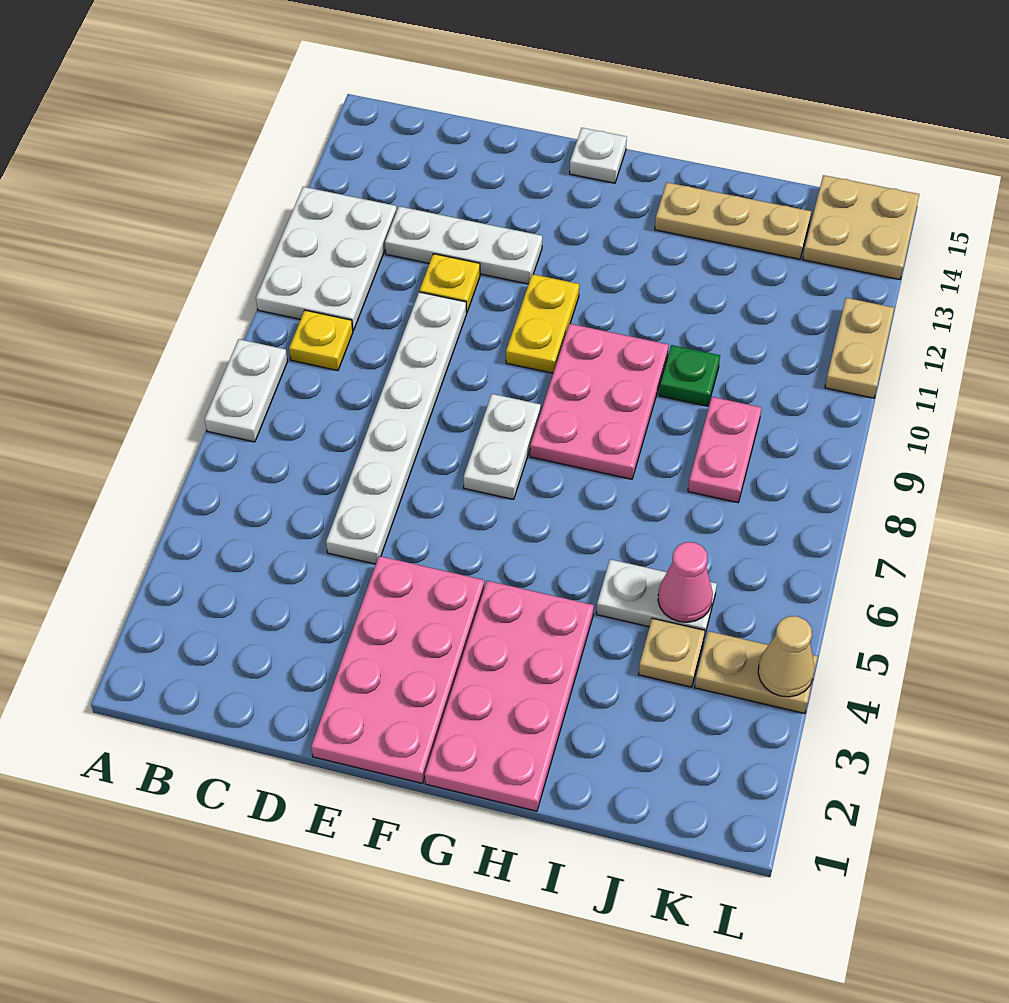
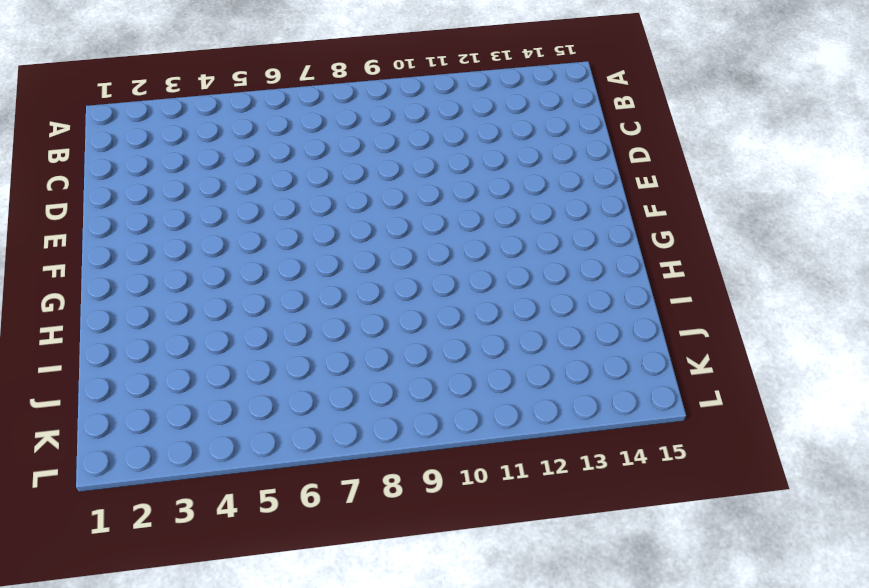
none -> white 1x2 plate [205,339,287,442]
none -> white 2x3 plate [256,187,397,331]
none -> yellow 1x1 plate [289,310,353,371]

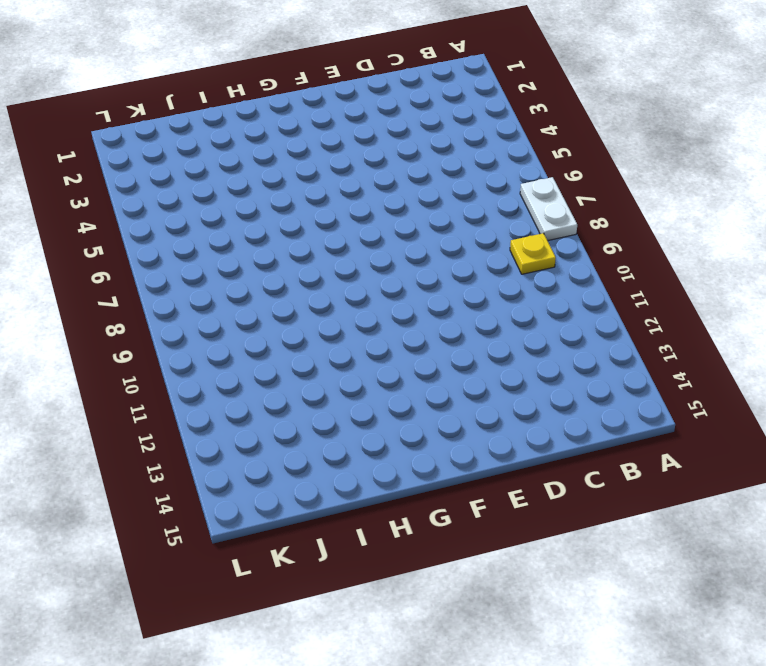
none -> white 2x3 plate [256,187,397,331]
none -> white 1x3 plate [385,206,542,284]
none -> white 1x6 plate [326,292,467,564]

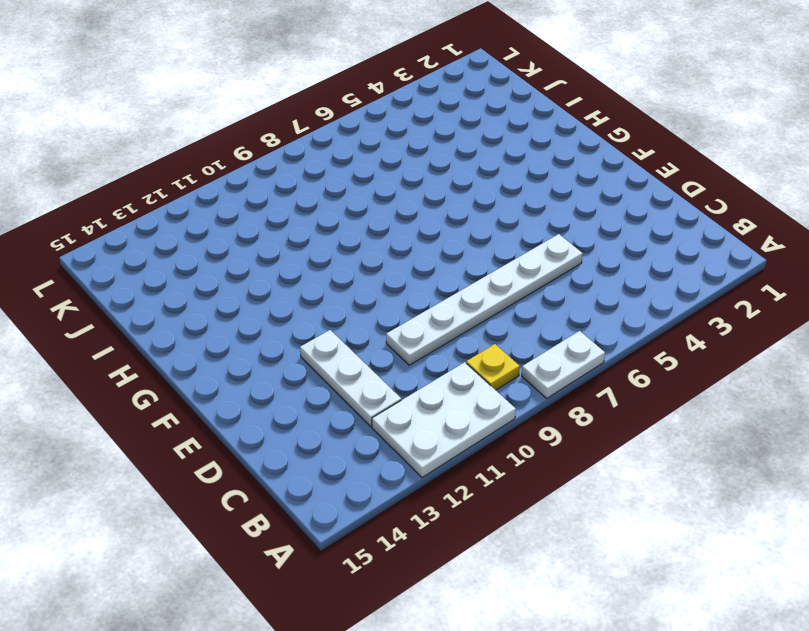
none -> yellow 1x1 plate [420,254,480,313]
none -> pink 2x4 plate [311,556,484,784]
none -> white 1x2 plate [464,394,541,499]

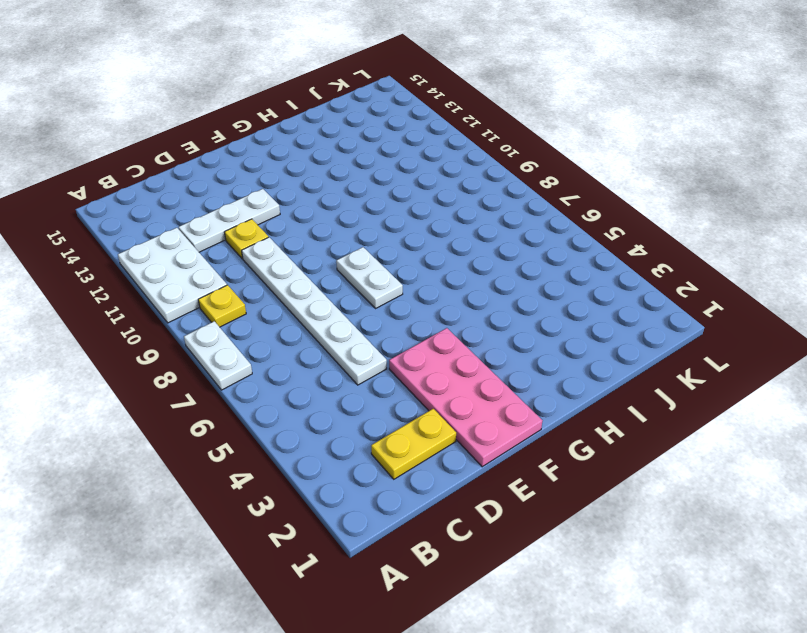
yellow 1x2 plate [371,409,456,479] -> yellow 1x2 plate turned to [506,274,579,373]
none -> white 1x1 plate [570,128,627,183]
none -> pink 2x4 plate [425,581,594,811]
none -> pink 2x3 plate [530,324,669,479]

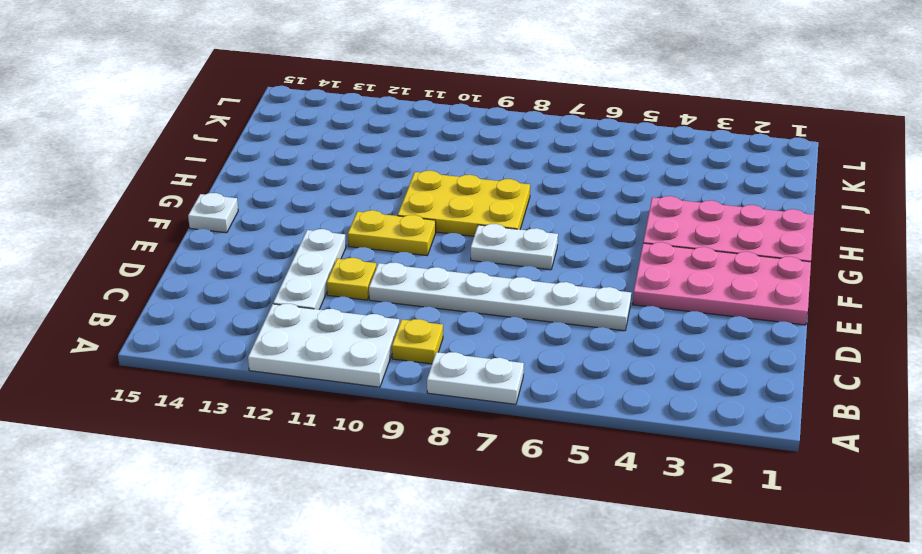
yellow 2x3 plate [398,171,530,236] -> pink 2x3 plate [530,324,669,479]
none -> tan 1x3 plate [655,182,811,259]
none -> white 1x2 plate [596,559,717,637]
none -> green 1x1 plate [659,345,720,406]

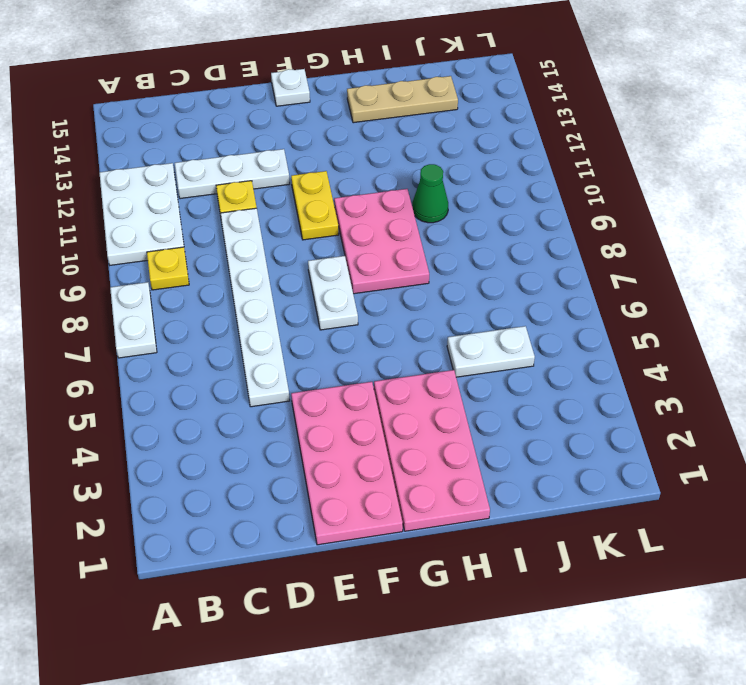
green 1x1 cone [412,164,448,223] -> green 1x1 plate [659,345,720,406]
none -> tan 1x1 plate [639,618,705,687]
none -> pink 1x2 plate [688,397,761,503]
none -> tan 1x2 plate [695,631,818,713]

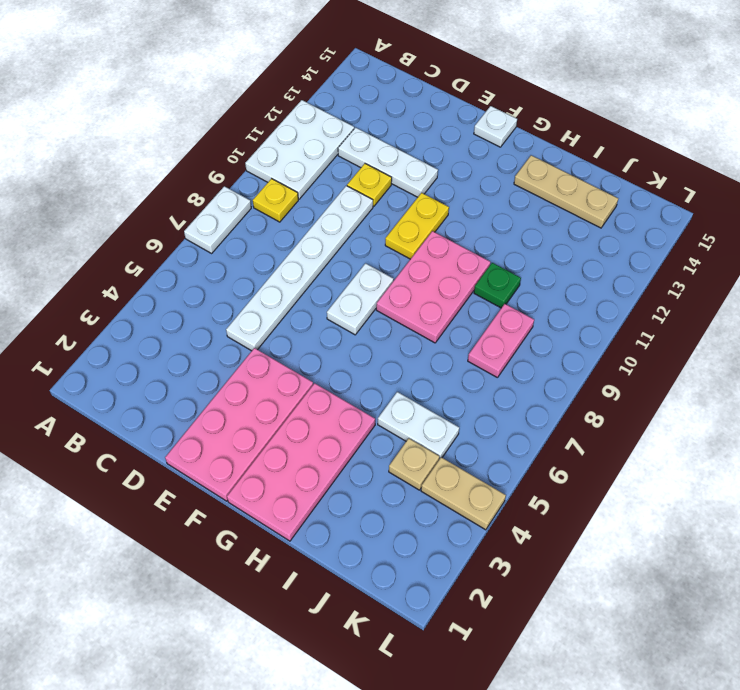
none -> tan 2x2 plate [803,175,919,280]
none -> tan 1x2 plate [825,298,894,398]
none -> pink 1x1 cone [658,542,713,622]

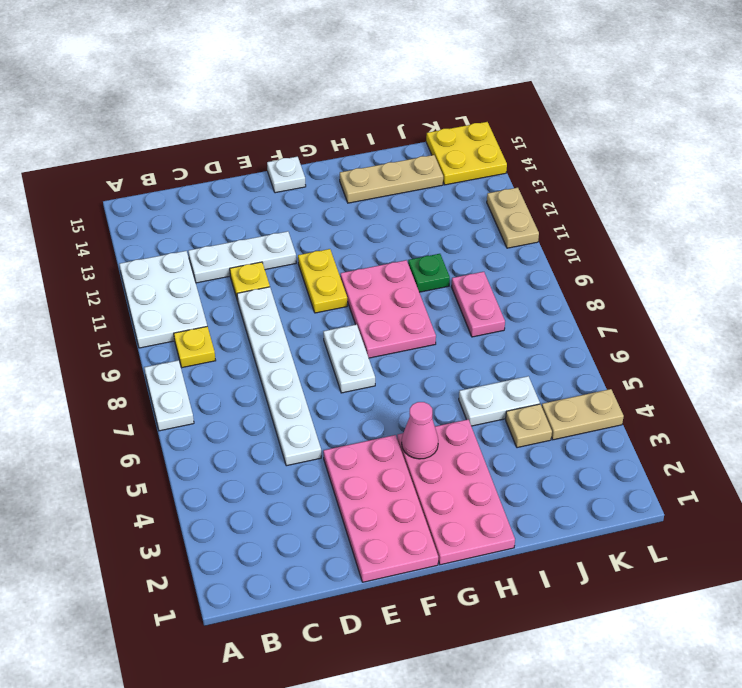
pink 1x1 cone [402,402,438,459] -> pink 1x1 cone moved to [658,542,713,622]
yellow 2x2 plate [426,122,507,185] -> tan 2x2 plate [803,175,919,280]
none -> tan 1x1 cone [758,616,814,697]

